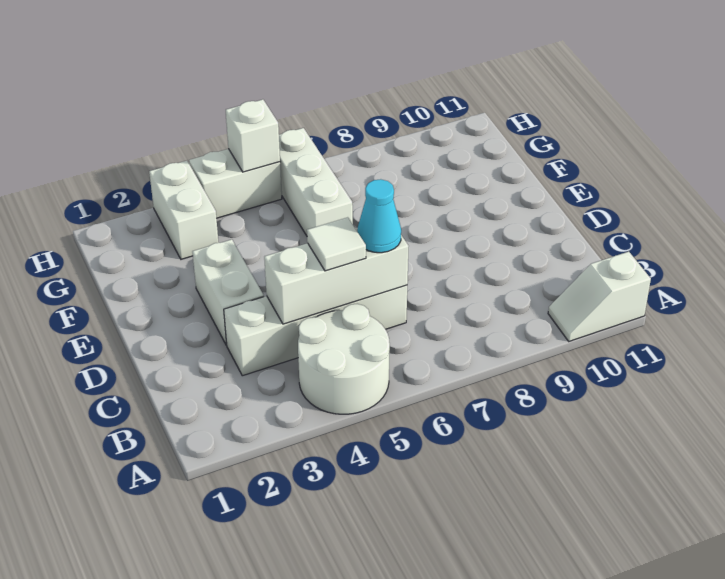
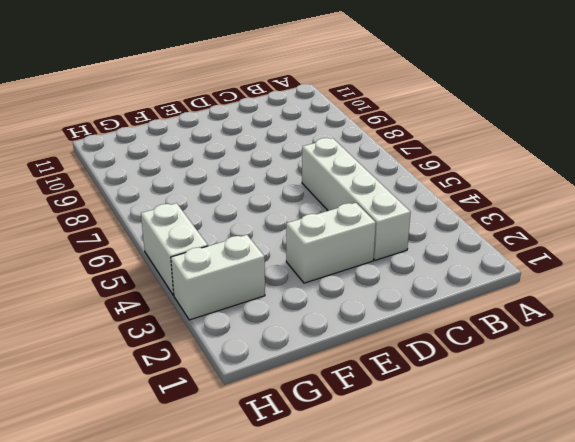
none -> white 2x2 round brick [298,304,390,414]
none -> white 1x2 slope [548,252,651,341]

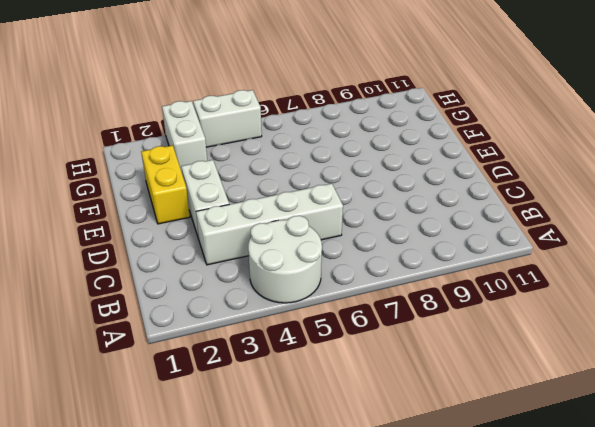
yellow 1x2 brick [141,145,190,224] -> none
none -> white 1x2 slope [548,252,651,341]
none -> white 1x3 brick [279,128,353,236]

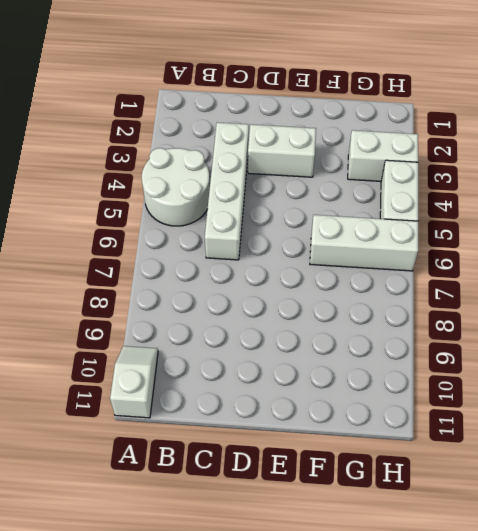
none -> white 1x3 brick [264,228,409,324]
none -> white 1x1 brick [226,99,280,172]

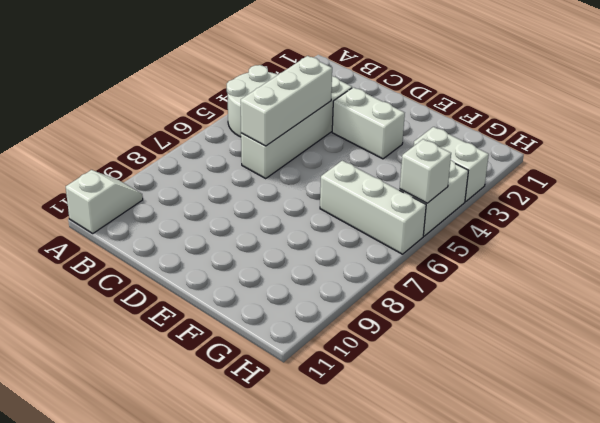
none -> white 1x1 tile [307,217,366,271]
none -> cyan 1x1 cone [357,179,401,253]

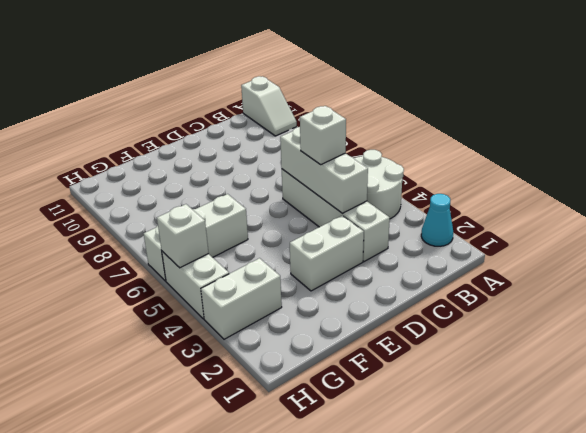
cyan 1x1 cone [421,194,453,246] -> cyan 1x1 cone moved to [357,179,401,253]
white 1x1 brick [300,106,346,165] -> white 1x1 tile [307,217,366,271]

